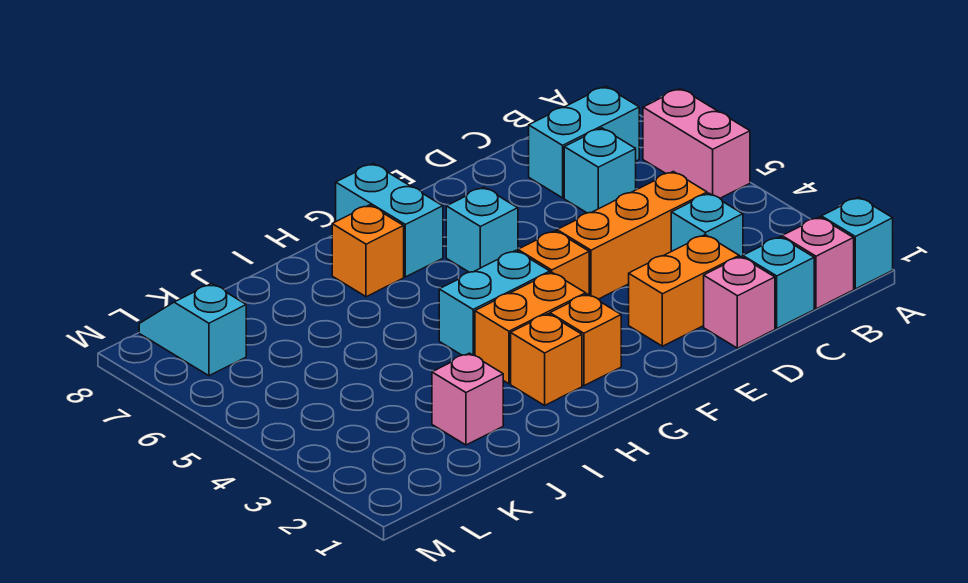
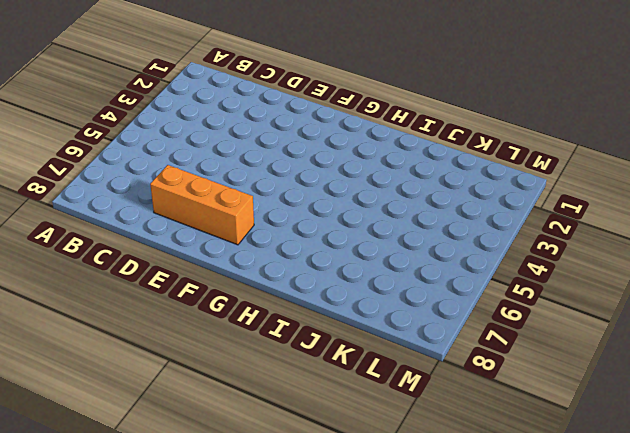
orange 1x3 brick [150,165,254,245] -> orange 1x3 brick moved to [557,172,707,299]
none -> cyan 1x1 brick [821,197,893,289]
none -> pink 1x2 brick [643,88,750,198]
none -> pink 1x1 brick [782,217,854,309]

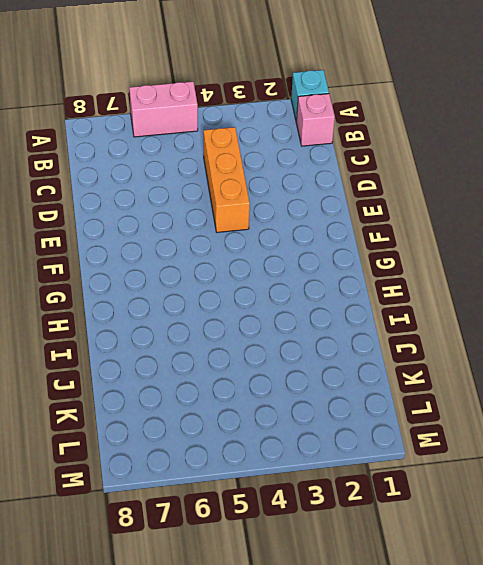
none -> cyan 1x2 brick [529,86,639,198]
none -> cyan 1x1 brick [743,237,814,328]
none -> cyan 1x1 brick [671,193,743,257]

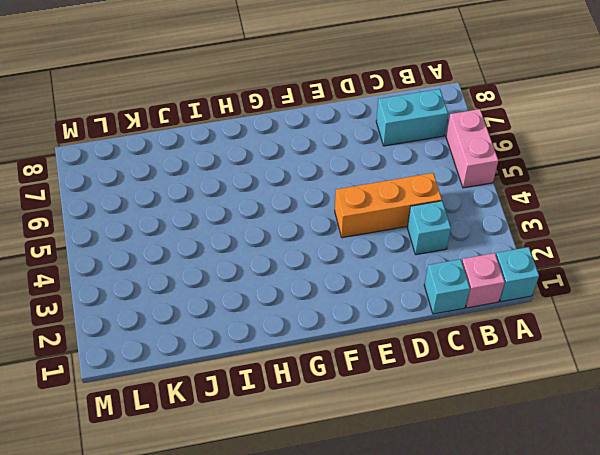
none -> cyan 1x1 brick [564,128,636,213]
none -> pink 1x1 brick [704,257,775,348]
none -> orange 1x2 brick [629,235,739,346]

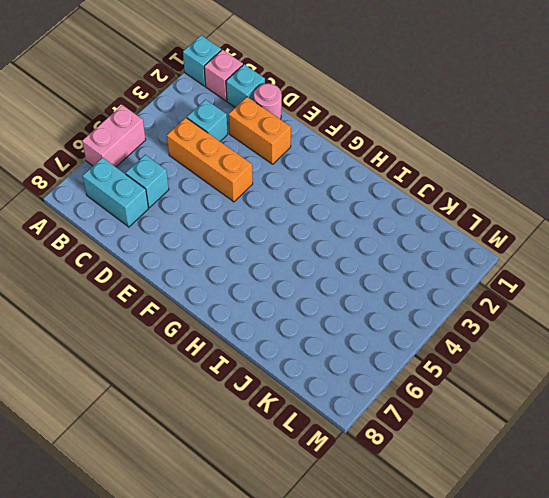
pink 1x1 round brick [254,83,282,119] -> pink 1x1 brick [704,257,775,348]
none -> orange 1x1 brick [518,231,589,295]
none -> cyan 1x1 brick [446,187,518,272]
none -> orange 1x1 brick [550,294,621,386]

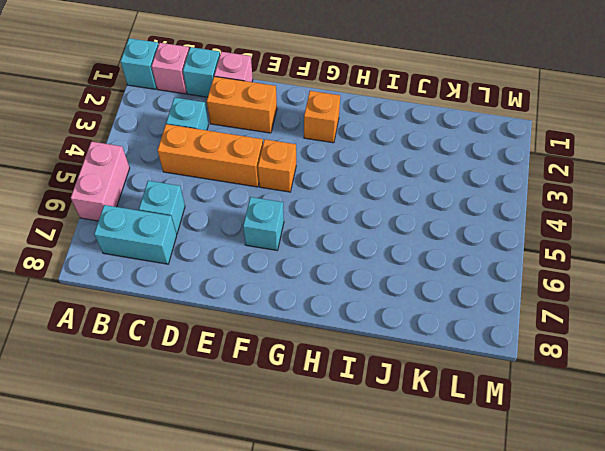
none -> orange 1x2 brick [475,272,586,384]
none -> cyan 1x2 brick [439,251,550,356]
none -> cyan 1x2 brick [336,163,443,277]

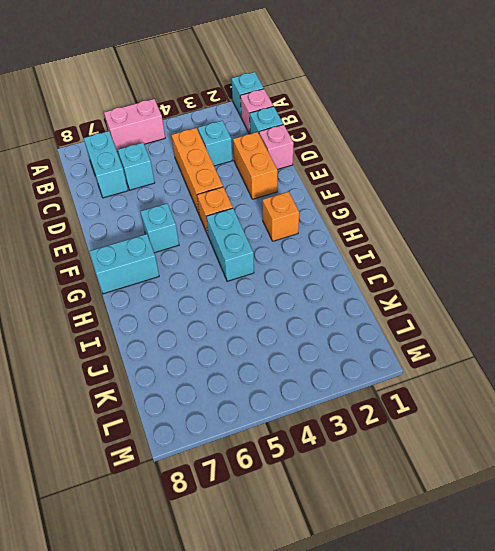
none -> orange 1x2 brick [475,272,586,384]
none -> orange 1x1 brick [511,314,582,405]
none -> orange 1x1 brick [332,205,404,297]

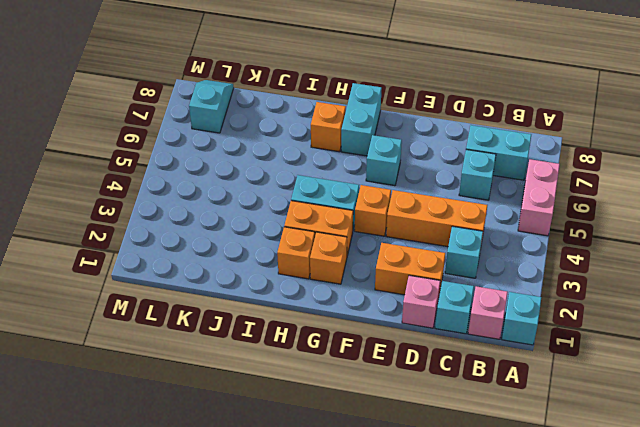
none -> pink 1x1 brick [432,353,503,445]

